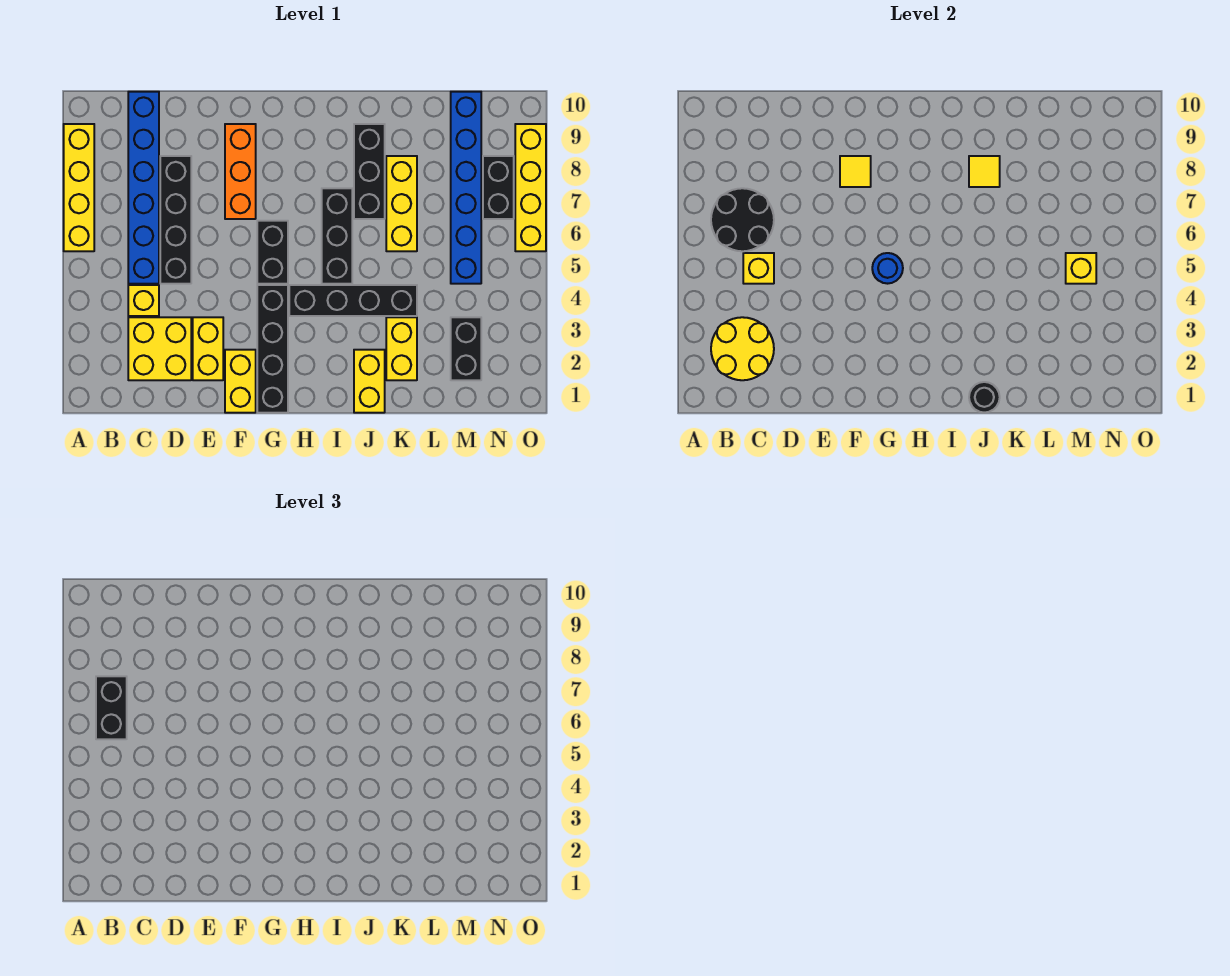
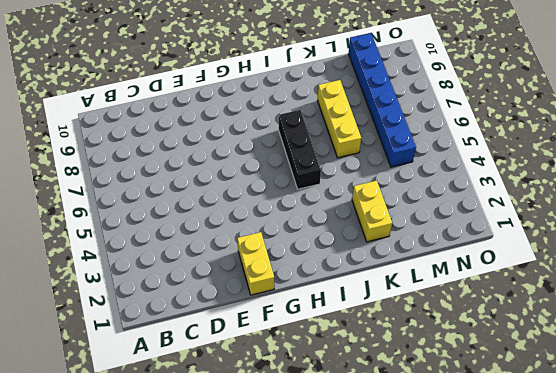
none -> yellow 1x4 brick [64,124,94,251]
none -> yellow 2x2 brick [128,317,191,380]
none -> yellow 1x1 brick [128,285,159,316]

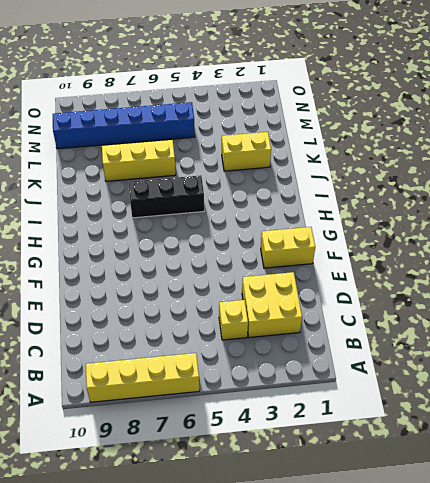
none -> blue 1x6 brick [128,92,159,284]
none -> black 1x4 brick [160,156,191,284]
none -> yellow 1x2 brick [193,317,223,380]

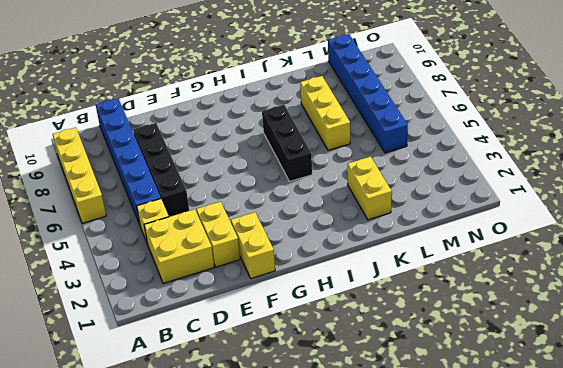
none -> orange 1x3 brick [225,124,256,219]
none -> black 1x4 brick [257,285,288,413]
none -> black 1x2 brick [257,221,288,284]

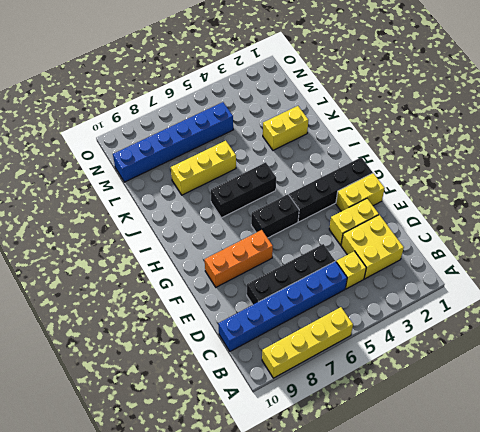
none -> black 1x4 brick [289,285,417,316]
none -> yellow 1x2 brick [354,350,385,413]
none -> black 1x3 brick [354,124,385,219]

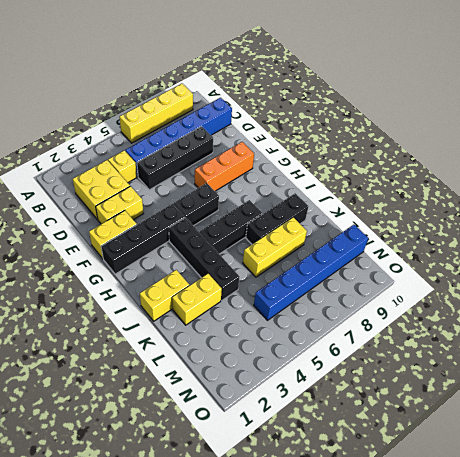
none -> black 1x2 brick [451,317,481,380]
none -> black 1x2 brick [483,156,514,219]
none -> yellow 1x4 brick [515,124,546,251]

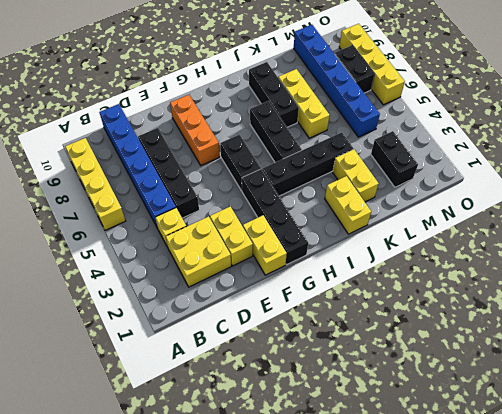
none -> yellow 2x2 round brick [711,317,774,380]
none -> black 2x2 round brick [711,188,774,251]
none -> yellow 1x1 brick [743,253,774,284]

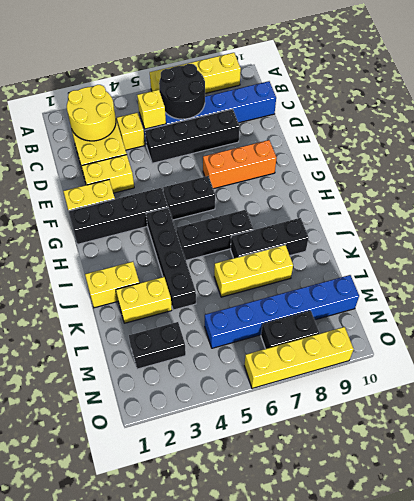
none -> yellow 1x1 tile [840,156,871,187]
none -> blue 1x1 round brick [872,253,903,284]
none -> black 1x1 round brick [969,382,1000,413]

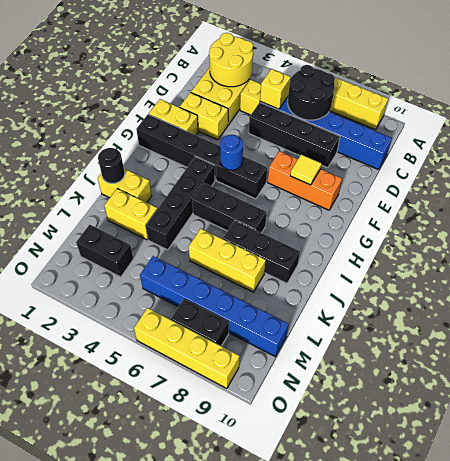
none -> yellow 1x1 tile [969,156,1000,187]
none -> yellow 1x1 brick [1066,253,1096,284]
none -> black 1x2 brick [96,676,127,739]

